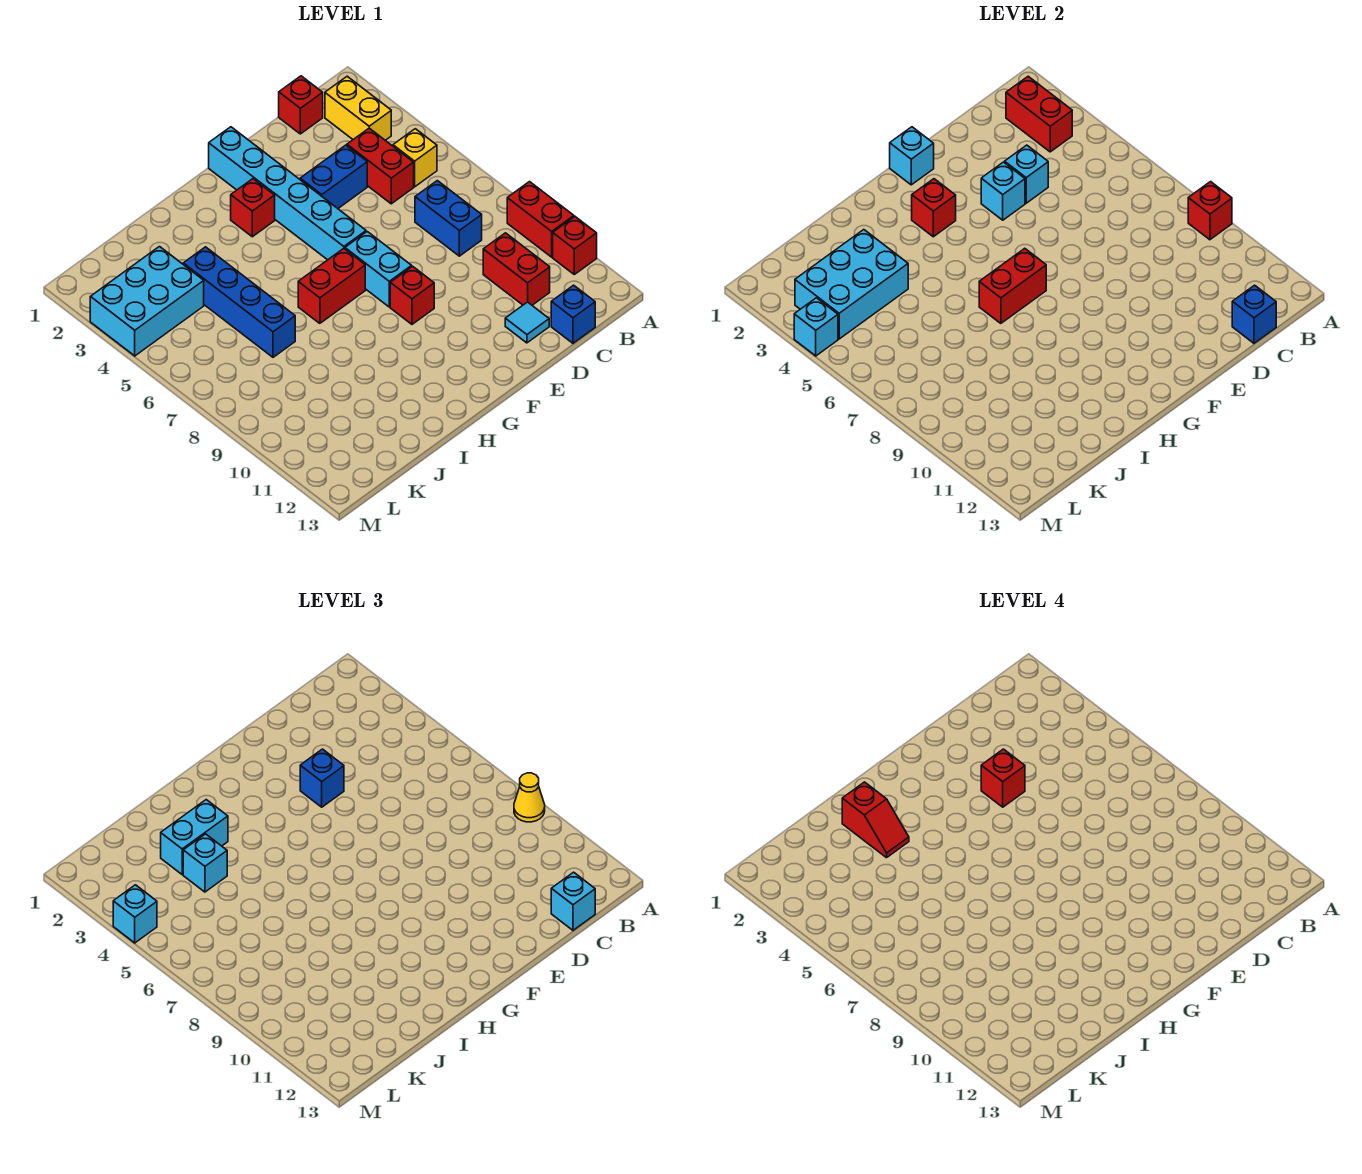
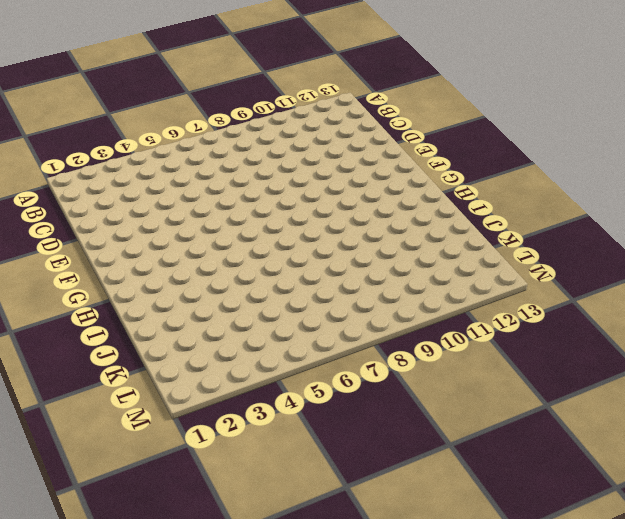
none -> red 1x2 brick [507,182,574,257]
none -> red 1x1 brick [553,217,597,274]
none -> yellow 1x2 brick [325,76,391,140]
none -> yellow 1x1 brick [393,129,437,187]

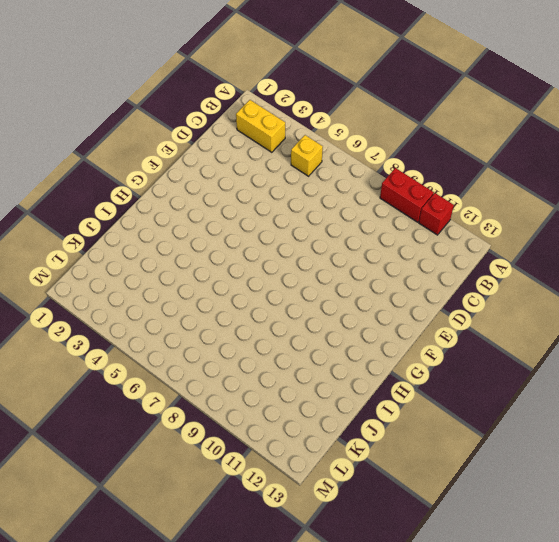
none -> red 1x1 brick [279,76,323,134]
none -> red 1x2 brick [347,128,414,204]
none -> blue 1x2 brick [415,181,482,256]
none -> red 1x2 brick [483,233,550,305]

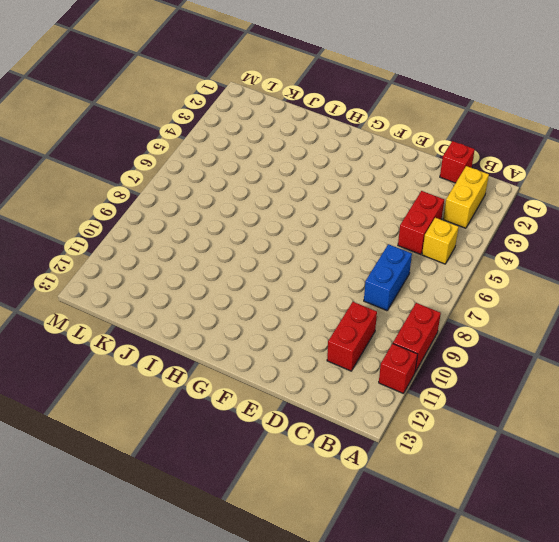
none -> blue 1x1 brick [551,285,595,343]
none -> blue 1x2 brick [300,145,367,208]
none -> cyan 1x1 tile [505,302,549,343]
none -> cyan 1x6 brick [209,127,366,260]

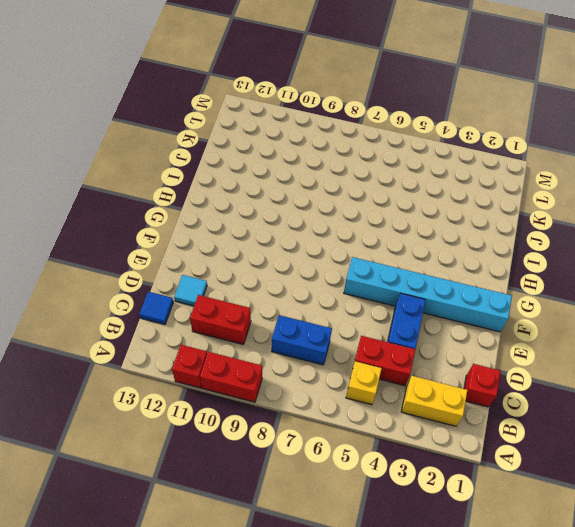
blue 1x1 tile [139,292,173,324] -> blue 1x1 brick [551,285,595,343]
none -> cyan 1x2 brick [345,232,412,307]
none -> red 1x1 brick [390,266,434,324]
none -> red 1x1 brick [231,179,275,237]
none -> red 1x2 brick [298,248,365,323]

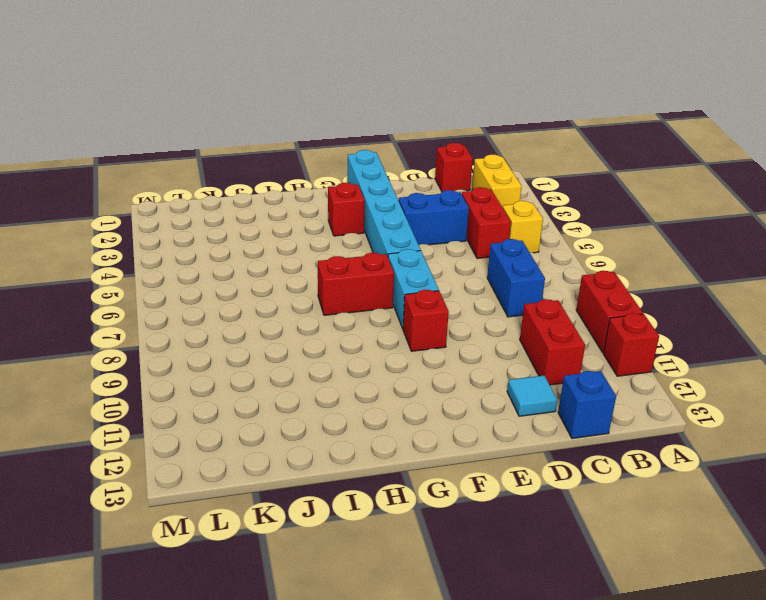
none -> blue 1x4 brick [183,247,295,357]
none -> cyan 2x3 brick [90,247,204,356]
none -> red 1x1 brick [1188,182,1232,240]
none -> red 1x2 brick [1006,76,1072,152]

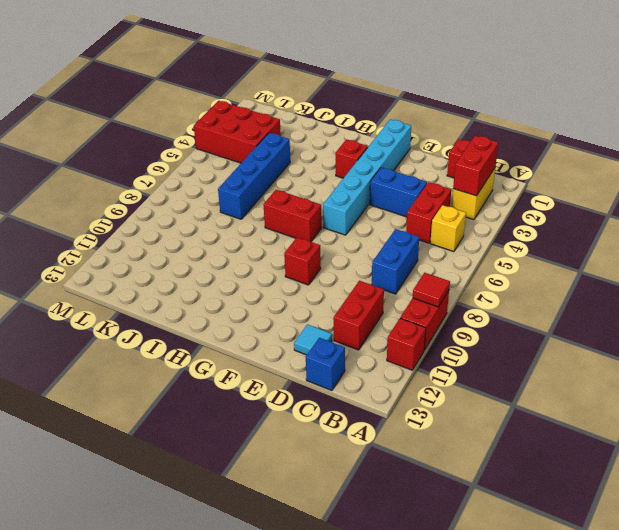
red 1x1 tile [413,273,450,307] -> red 1x1 brick [1188,182,1232,240]
red 2x3 brick [194,101,281,163] -> cyan 2x3 brick [90,247,204,356]
none -> cyan 1x2 brick [345,232,412,307]
none -> blue 1x1 brick [1232,285,1276,343]
none -> cyan 1x1 brick [1005,145,1048,203]
none -> cyan 1x1 brick [981,162,1025,220]

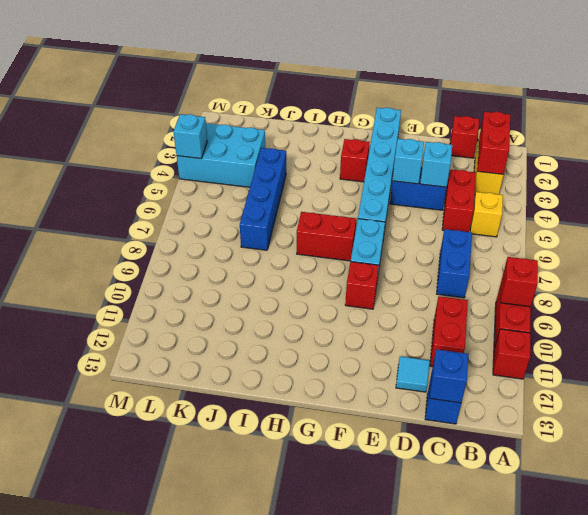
none -> cyan 1x1 brick [890,127,934,185]
none -> red 1x1 brick [912,179,956,237]
none -> red 1x2 brick [979,248,1046,323]
none -> cyan 2x3 brick [795,230,908,339]

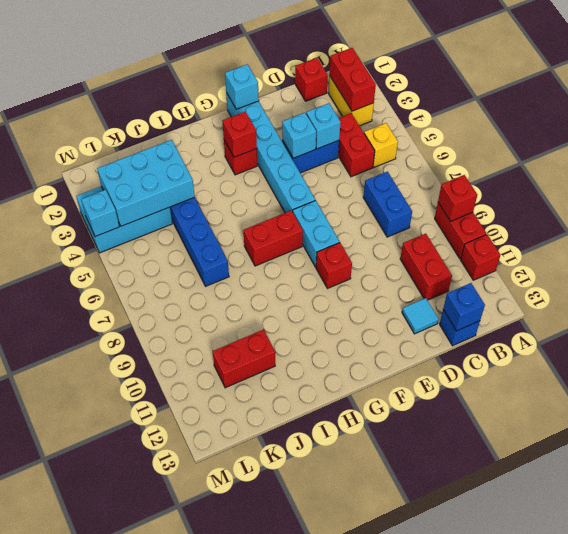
red 1x2 brick [213,330,275,388] -> red 1x2 brick moved to [979,248,1046,323]
none -> yellow 1x1 cone [514,773,545,822]
none -> cyan 1x1 brick [551,872,595,930]
none -> blue 1x1 brick [300,749,344,807]
none -> cyan 1x2 brick [161,800,228,874]

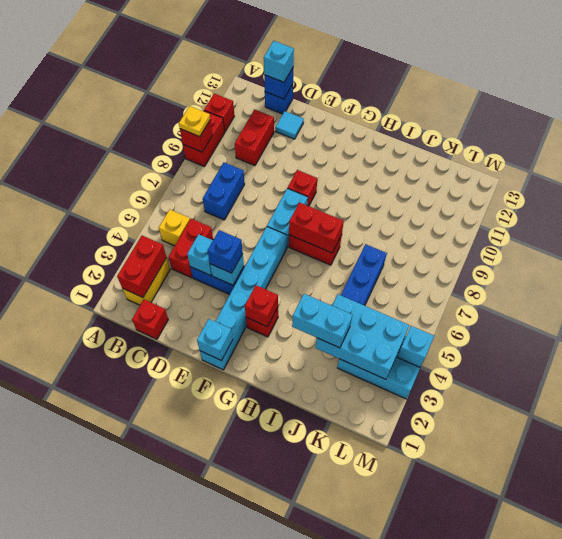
yellow 1x1 plate [179,106,210,137] -> yellow 1x1 cone [514,773,545,822]
none -> cyan 1x1 brick [183,834,227,892]
none -> cyan 1x1 brick [113,885,157,943]
none -> red 1x1 brick [981,749,1025,807]
none -> red 1x2 slope [842,782,909,858]

